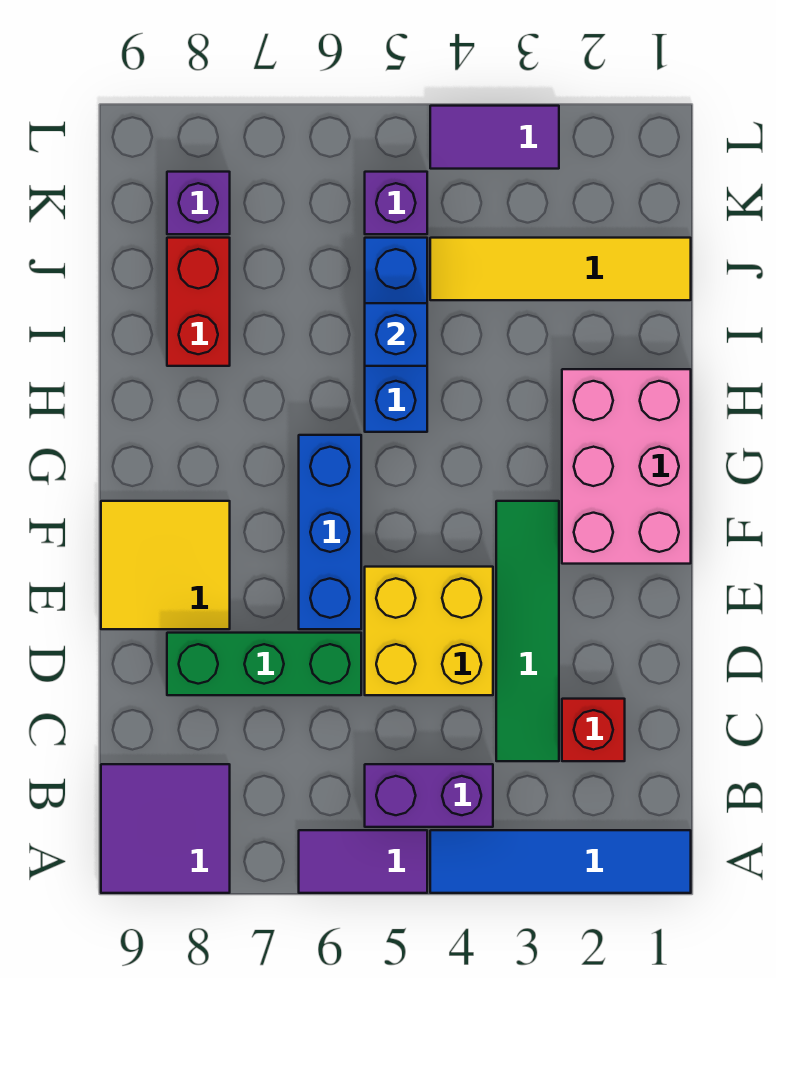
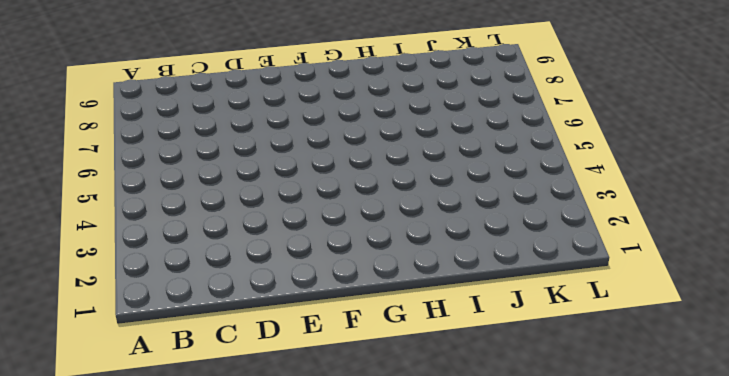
none -> blue 1x4 tile [430,830,691,893]
none -> purple 1x2 tile [299,830,427,893]
none -> purple 2x2 tile [101,764,230,893]

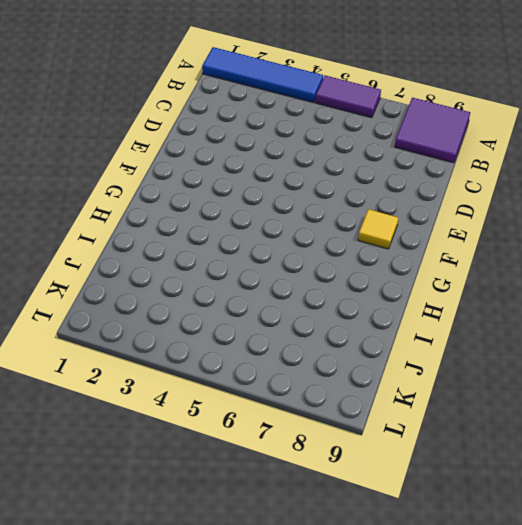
yellow 1x1 tile [358,209,398,249] -> yellow 2x2 tile [101,501,230,629]
none -> purple 1x2 brick [365,764,493,827]
none -> red 1x1 brick [562,699,625,761]
none -> green 1x4 tile [496,501,559,761]

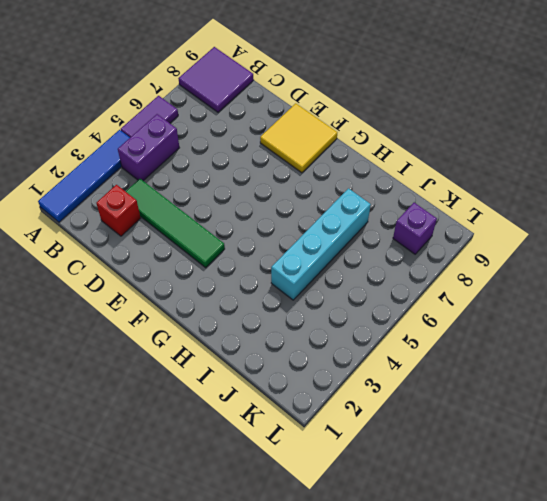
cyan 1x4 brick [271,188,371,300] -> blue 1x3 brick [365,238,427,432]
none -> yellow 2x2 brick [365,567,493,695]
none -> green 1x3 brick [167,633,361,695]
none -> blue 1x3 brick [299,435,361,629]

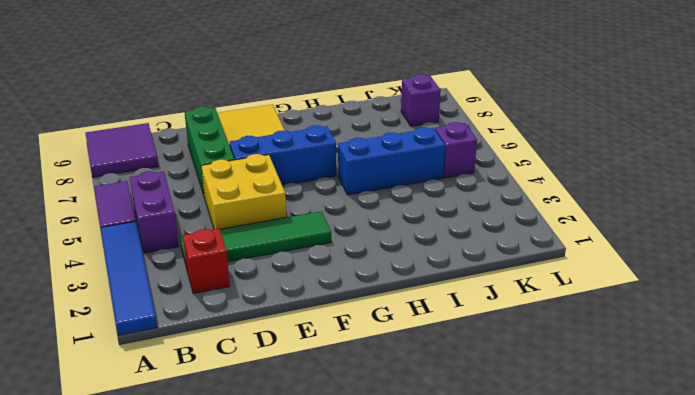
none -> pink 2x3 brick [562,369,691,564]
none -> red 1x2 brick [167,238,230,366]
none -> yellow 1x4 tile [430,238,691,300]

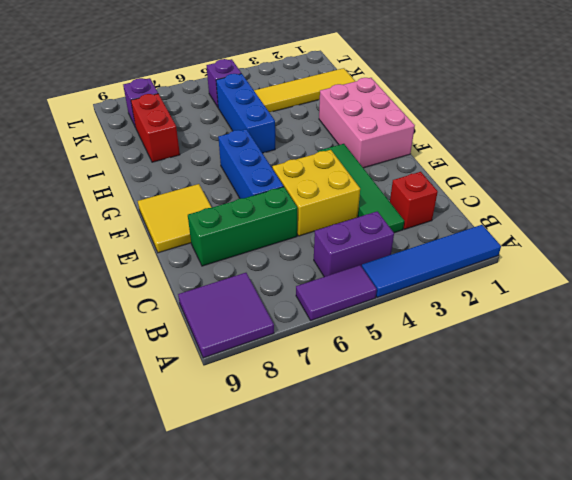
none -> purple 1x2 tile [430,106,559,169]
none -> blue 1x1 brick [365,303,427,366]

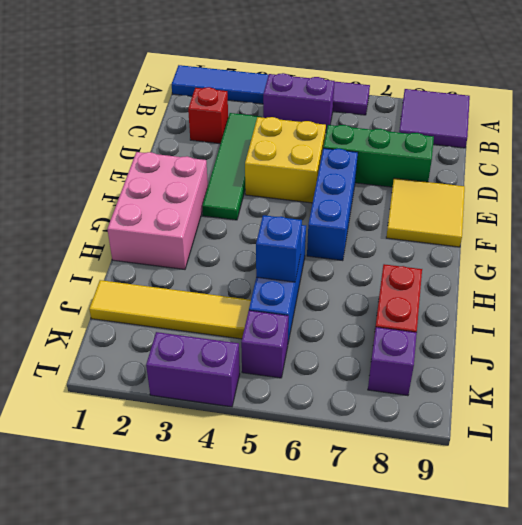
purple 1x2 brick [146,332,240,407] -> purple 1x2 tile [430,106,559,169]

